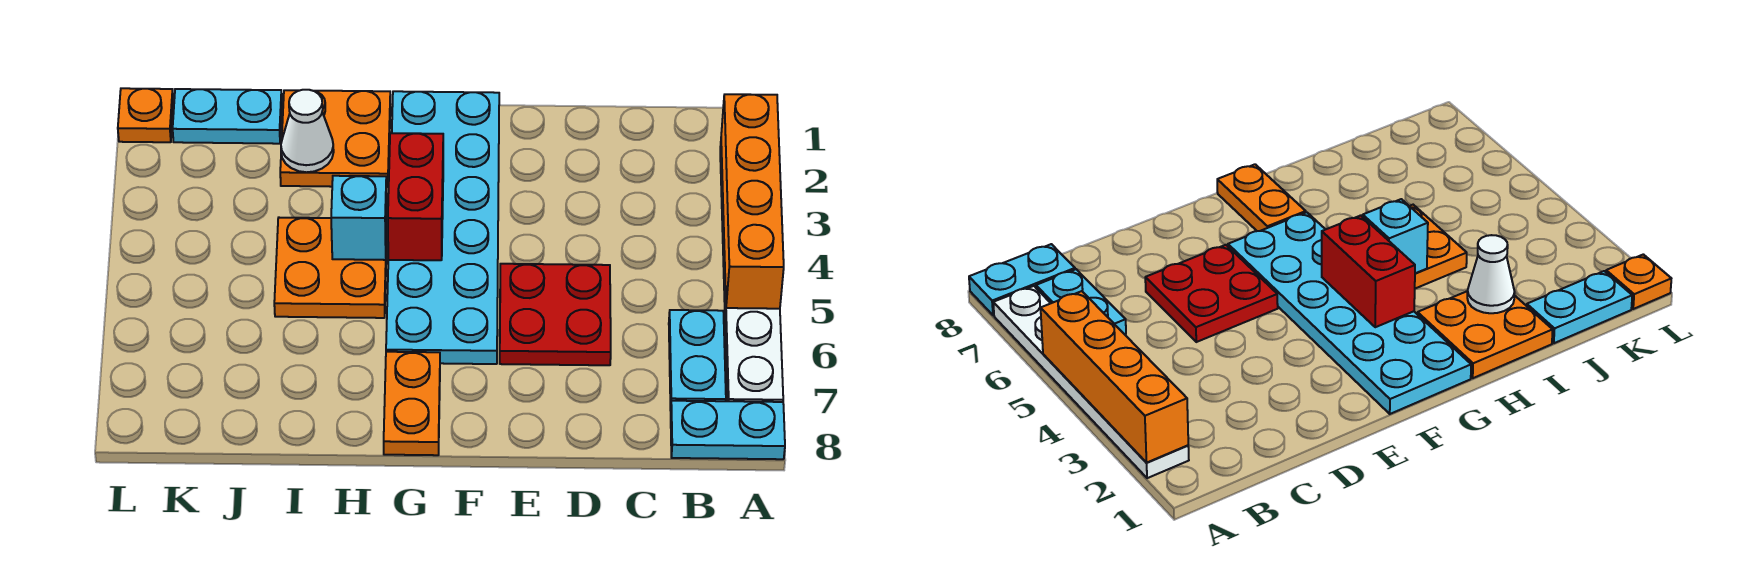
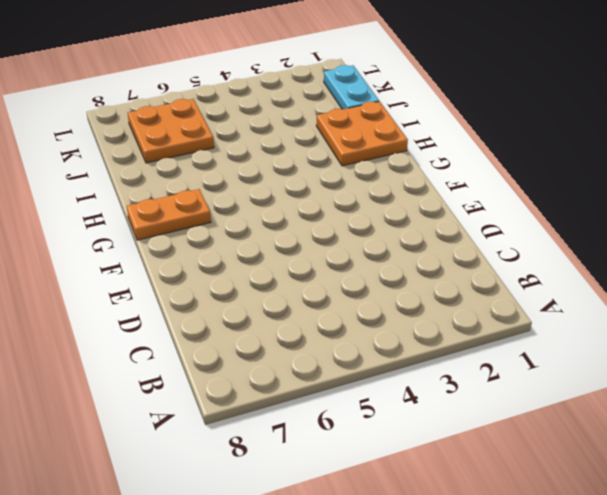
orange 2x2 plate [128,99,214,163] -> orange 2x2 plate moved to [274,218,387,318]
none -> white 1x6 plate [720,146,783,402]
none -> cyan 1x2 plate [671,401,785,459]
none -> cyan 1x2 plate [669,310,726,410]

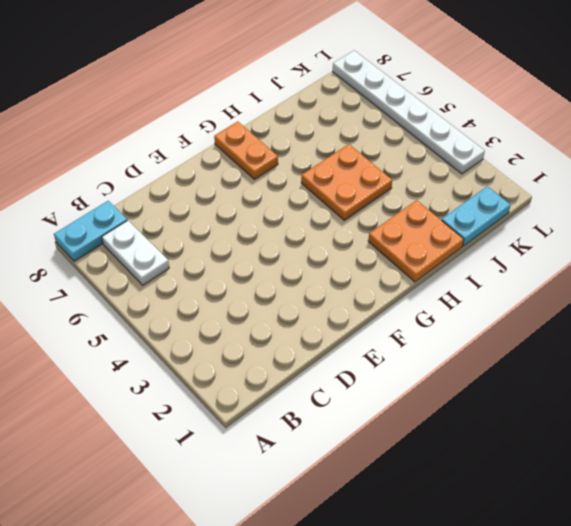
white 1x2 plate [102,220,169,285] -> cyan 1x2 plate [669,310,726,410]
white 1x6 plate [333,50,485,174] -> white 1x6 plate moved to [720,146,783,402]
none -> red 2x2 plate [500,264,611,365]
none -> cyan 2x6 plate [386,91,499,364]
none -> orange 1x1 plate [118,88,173,142]

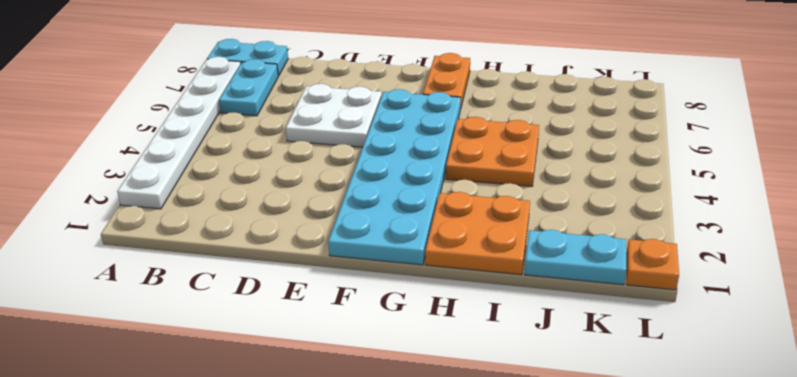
white 2x2 plate [286,84,382,147] -> red 2x2 plate [500,264,611,365]
none -> orange 1x4 brick [721,94,784,309]
none -> red 1x2 brick [388,133,443,260]
none -> cyan 1x1 brick [331,176,387,260]

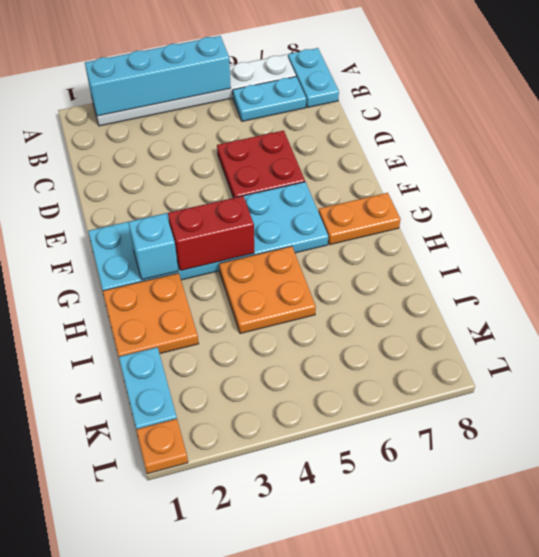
cyan 1x4 brick [85,36,231,116] -> orange 1x4 brick [721,94,784,309]
cyan 1x1 brick [128,213,178,280] -> cyan 1x1 brick moved to [331,176,387,260]
none -> white 1x1 cone [281,90,334,172]

